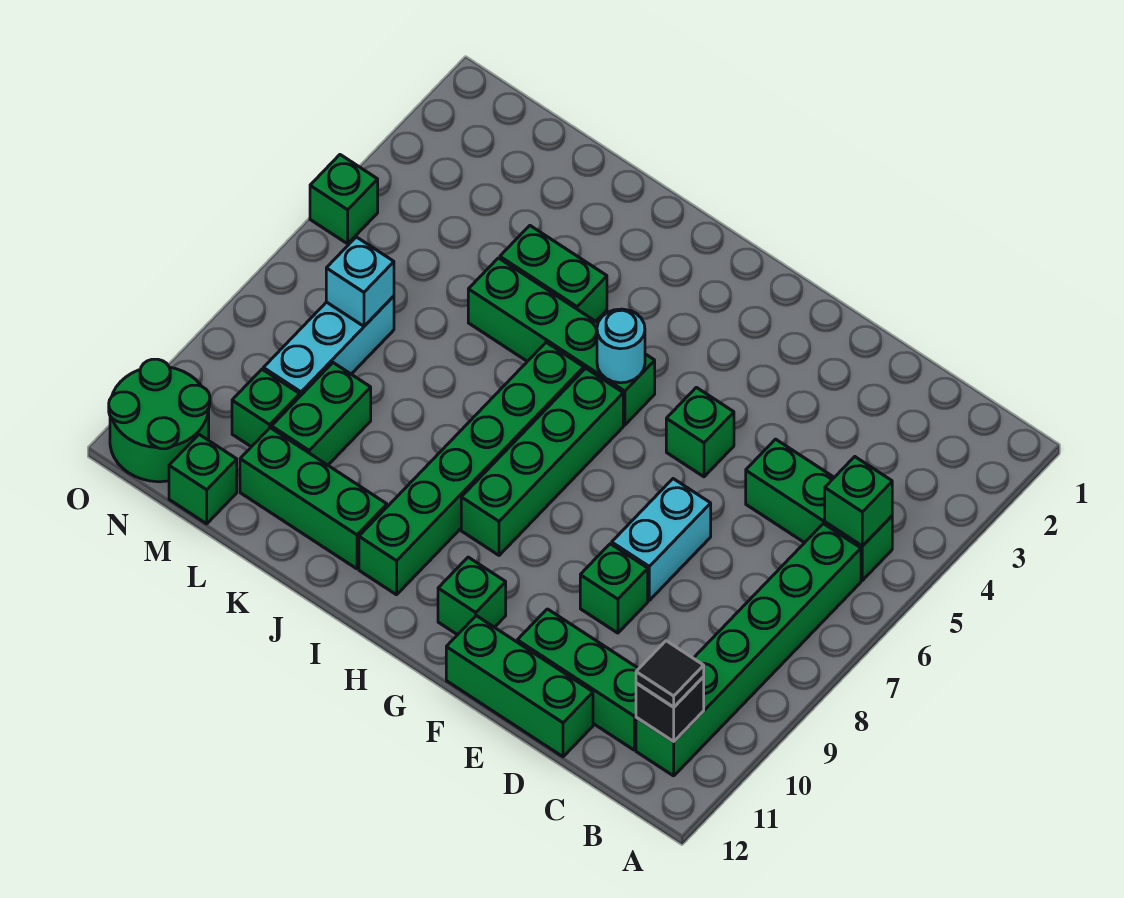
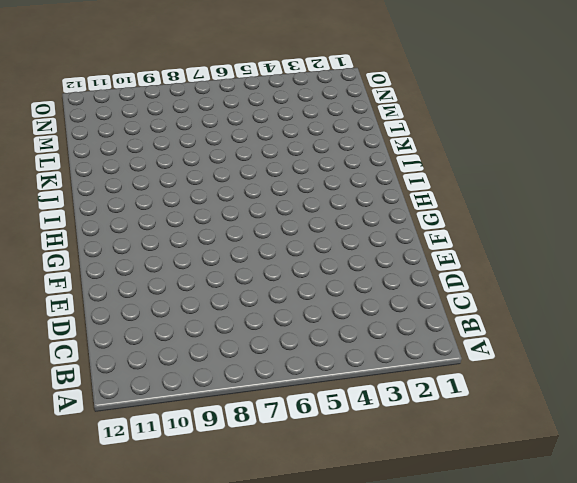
none -> green 1x3 brick [746,439,892,580]
none -> green 1x6 brick [636,524,861,776]
none -> green 1x3 brick [517,609,639,750]

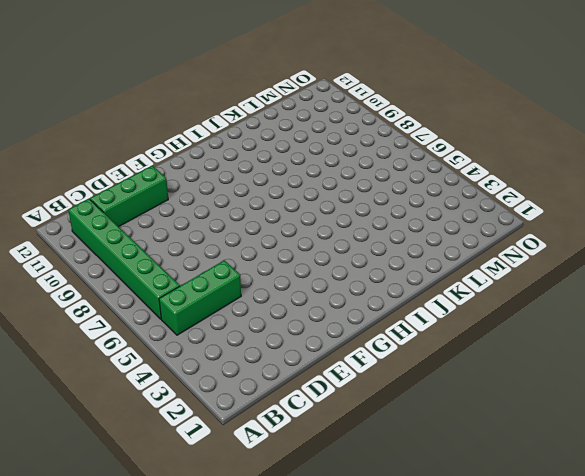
none -> green 1x3 brick [446,616,593,757]
none -> cyan 1x2 brick [612,479,711,600]
none -> green 1x1 brick [580,544,648,633]

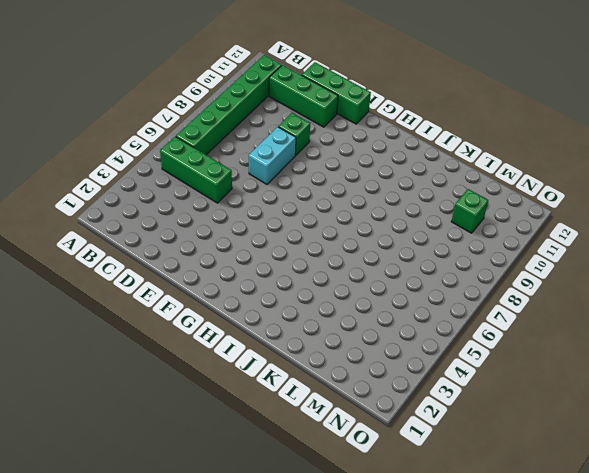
none -> green 1x1 brick [666,387,734,477]
none -> green 1x1 brick [438,557,506,635]
none -> green 1x4 brick [468,258,655,425]

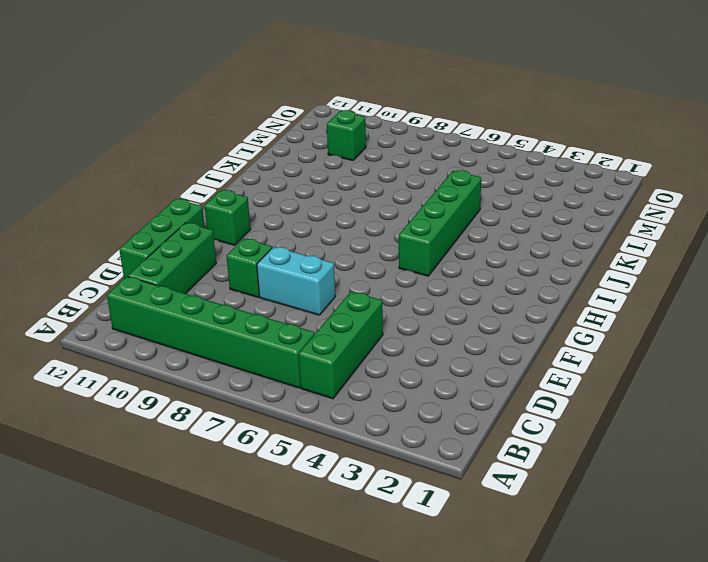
none -> green 1x1 brick [666,387,734,477]
none -> green 1x4 brick [461,368,623,555]
none -> green 1x6 brick [359,342,584,595]

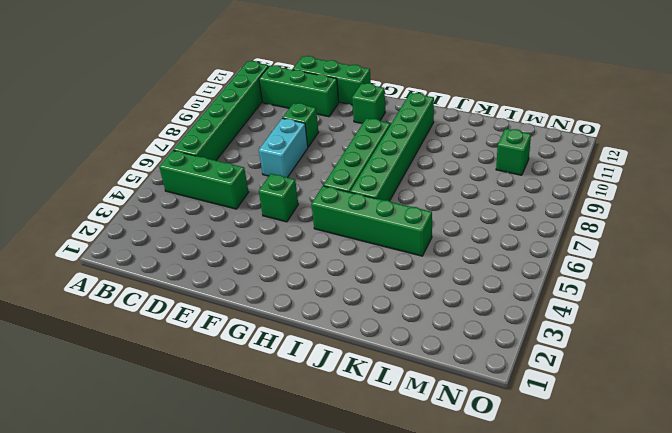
none -> green 1x2 brick [500,226,607,321]
none -> green 1x3 brick [240,428,387,569]
none -> green 1x2 brick [272,363,371,465]

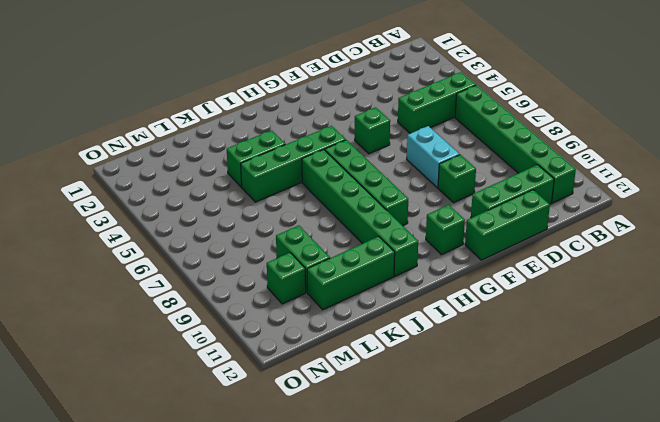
none -> cyan 1x3 brick [263,296,394,396]
none -> green 1x1 brick [169,435,237,524]
none -> green 2x2 round brick [109,359,210,482]

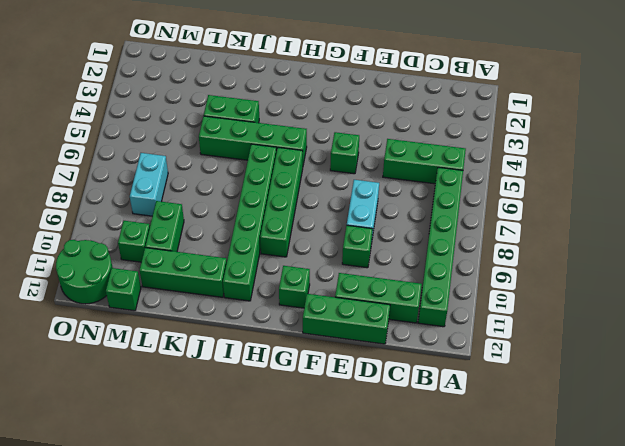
cyan 1x2 brick [130,153,168,216] -> cyan 1x3 brick [263,296,394,396]
none -> green 1x1 brick [310,155,378,244]
none -> green 1x1 brick [825,457,892,546]
none -> black 1x1 brick [636,677,704,742]

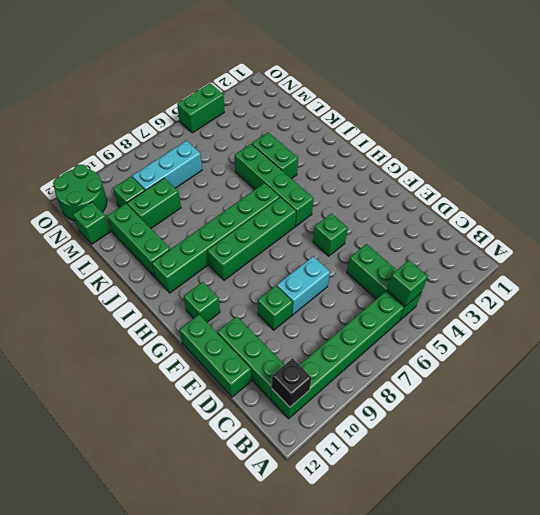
green 1x2 brick [177,83,224,133] -> green 1x1 brick [310,155,378,244]
none -> cyan 1x1 round brick [597,309,645,383]
none -> cyan 1x1 brick [326,237,394,326]
none -> black 1x1 tile [636,641,704,707]

